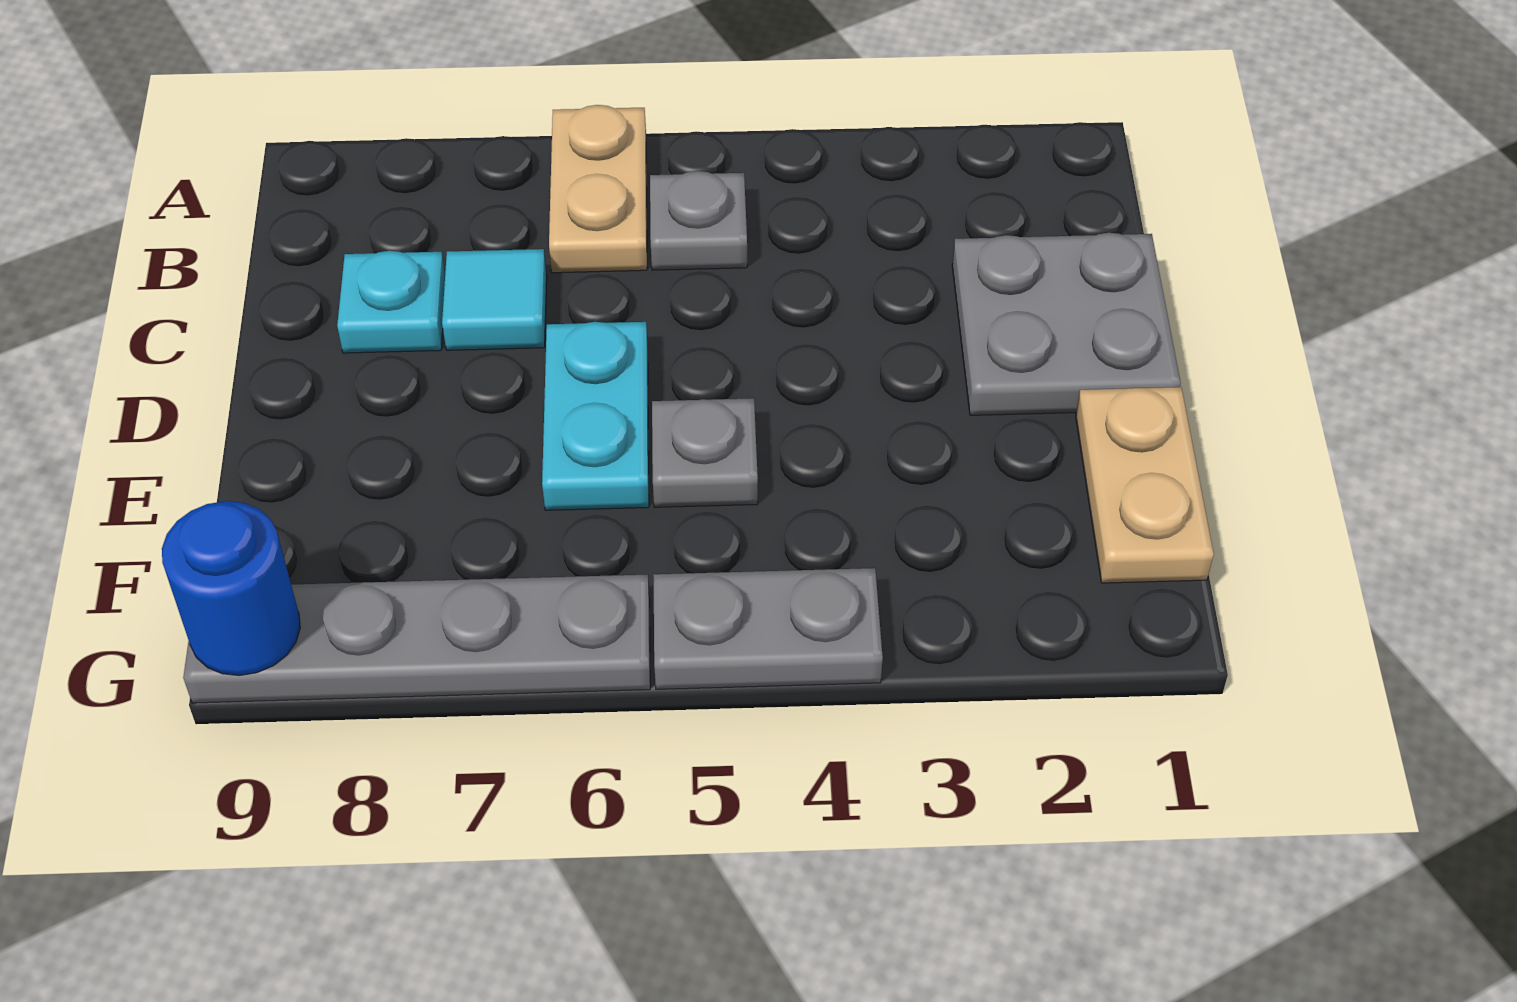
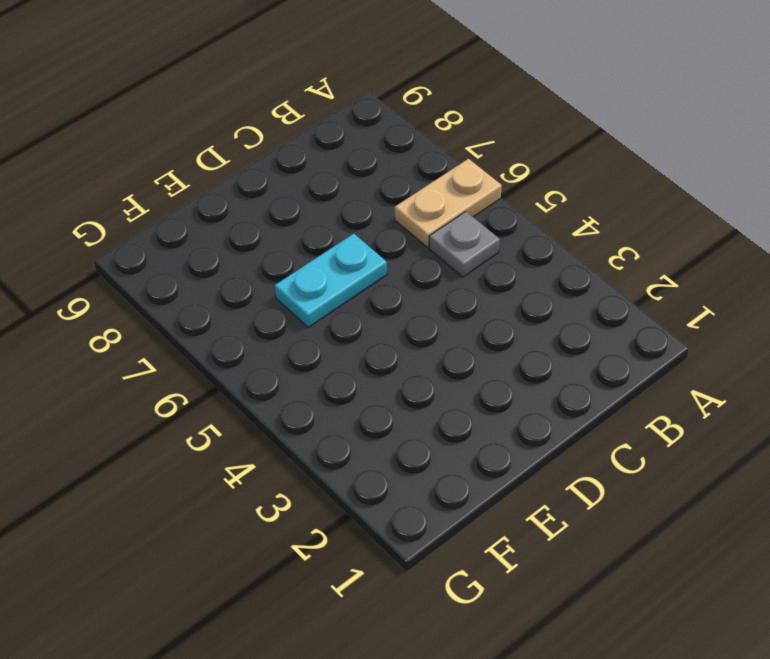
none -> grey 2x2 plate [952,233,1181,415]
none -> cyan 1x1 tile [442,249,547,350]

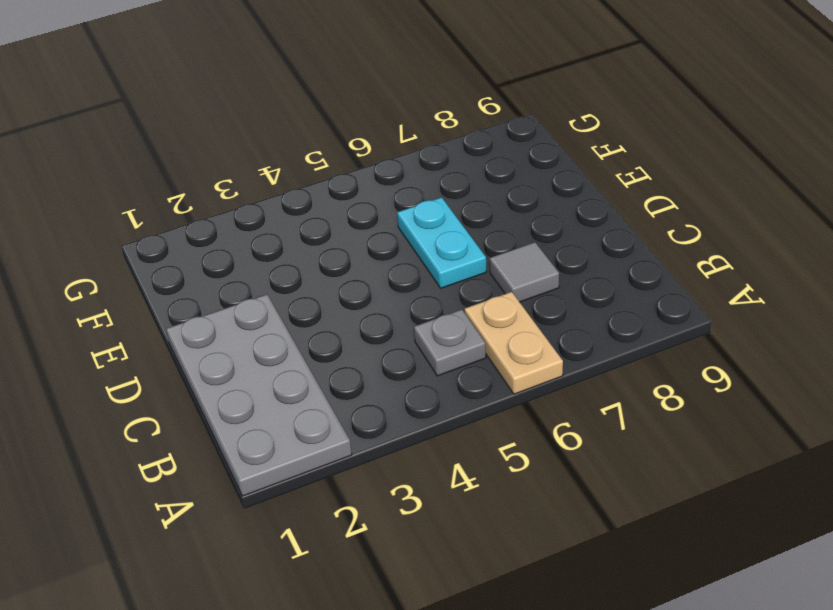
grey 2x4 plate [166,294,352,496] -> grey 2x2 plate [952,233,1181,415]
grey 1x1 tile [490,242,559,302] -> cyan 1x1 tile [442,249,547,350]
none -> cyan 1x1 plate [337,251,445,353]
none -> tan 1x2 plate [1076,387,1214,583]

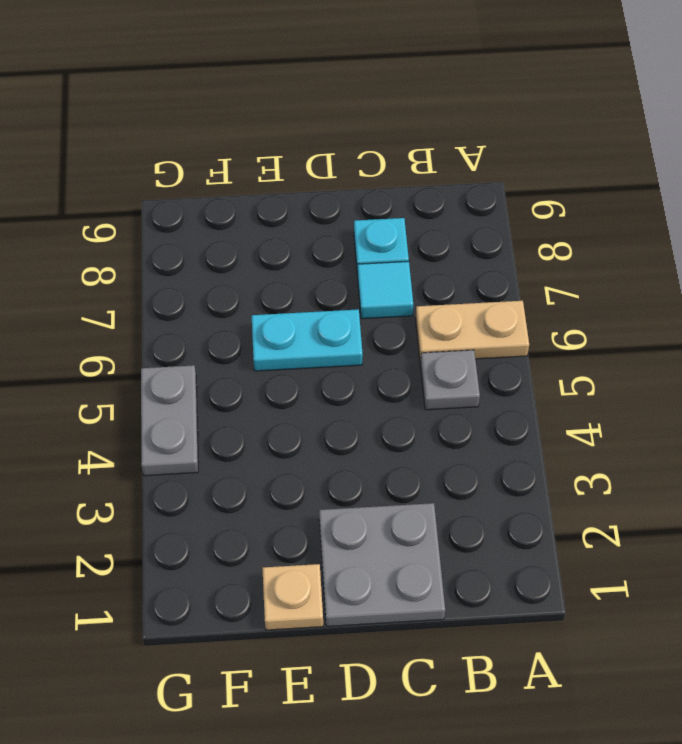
tan 1x1 plate [262,564,323,630] -> tan 1x2 plate [1076,387,1214,583]
none -> grey 1x1 plate [652,398,758,507]
none -> grey 1x4 plate [183,575,650,703]

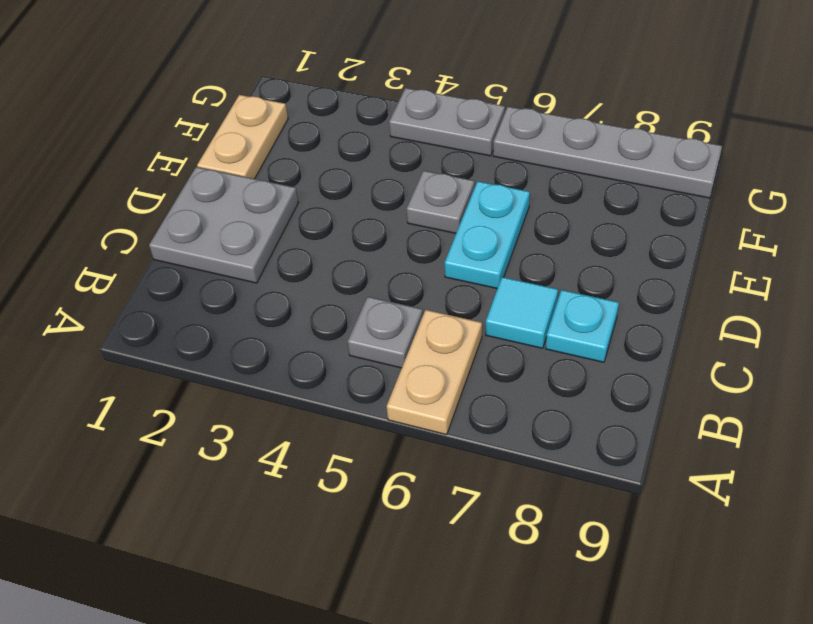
none -> blue 1x1 round brick [162,501,300,675]

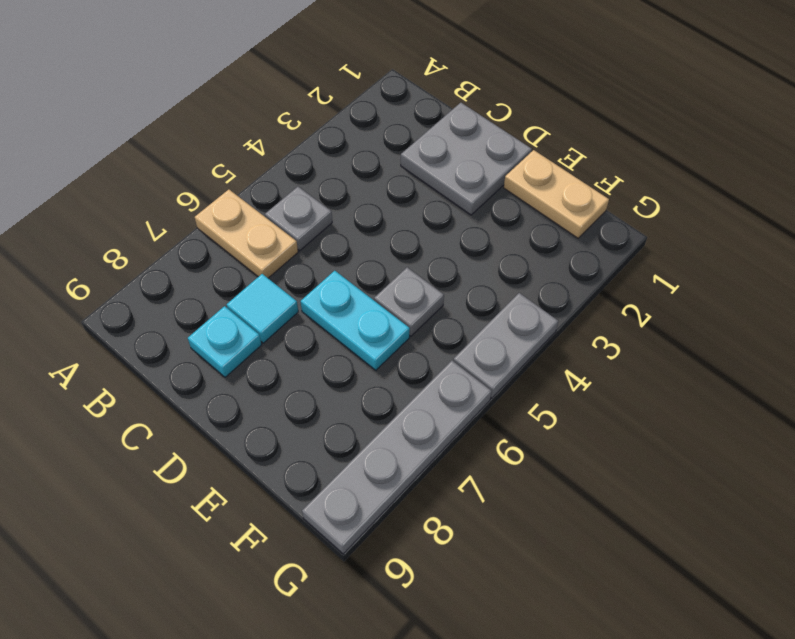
none -> blue 1x1 round brick [162,501,300,675]

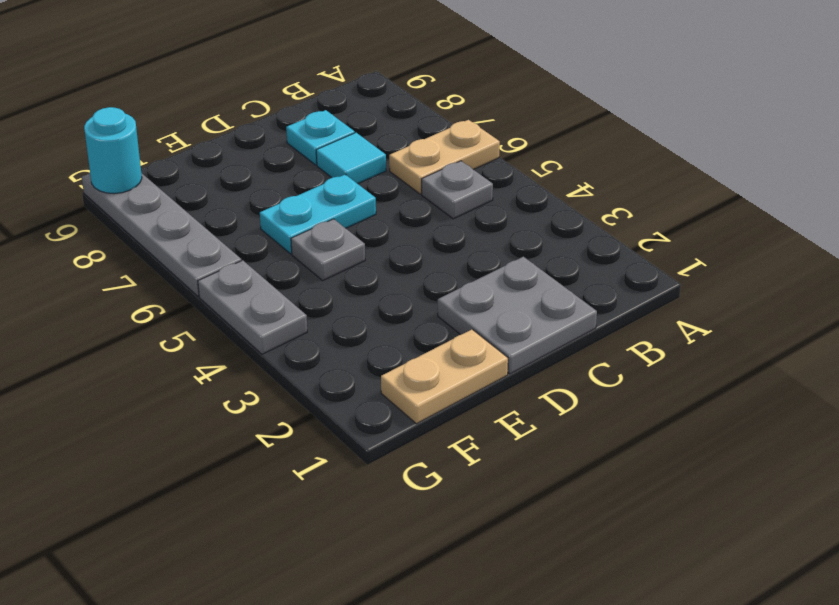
cyan 1x1 round brick [84,107,142,194] -> blue 1x1 round brick [162,501,300,675]

